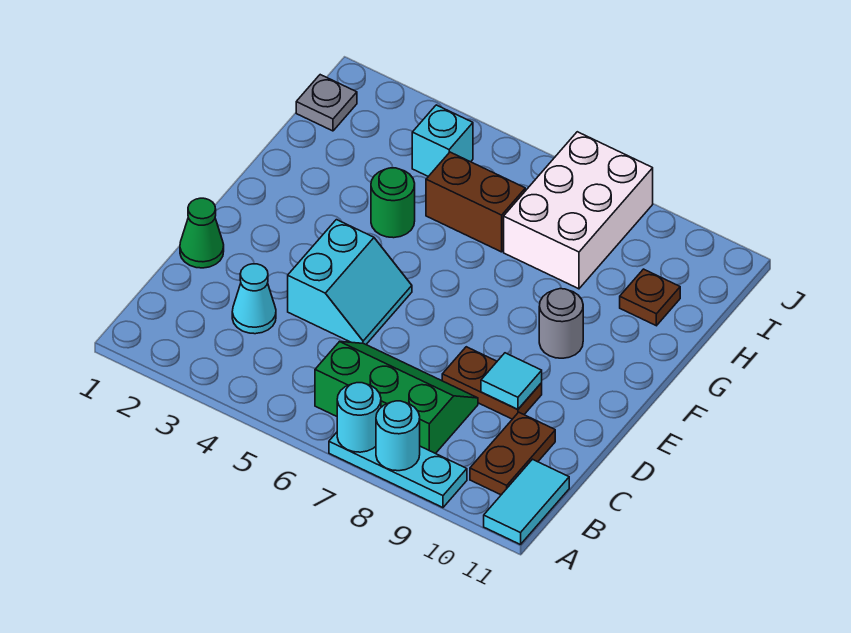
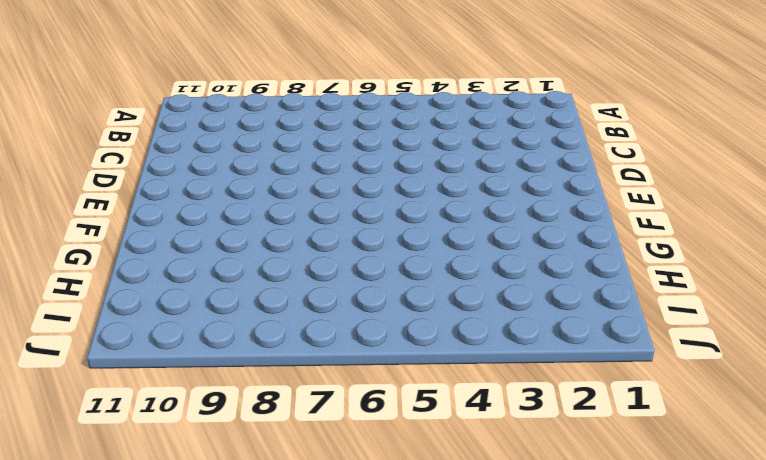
none -> cyan 1x3 plate [329,432,467,508]
none -> cyan 1x2 tile [484,459,569,545]
none -> green 2x3 slope [315,342,478,454]

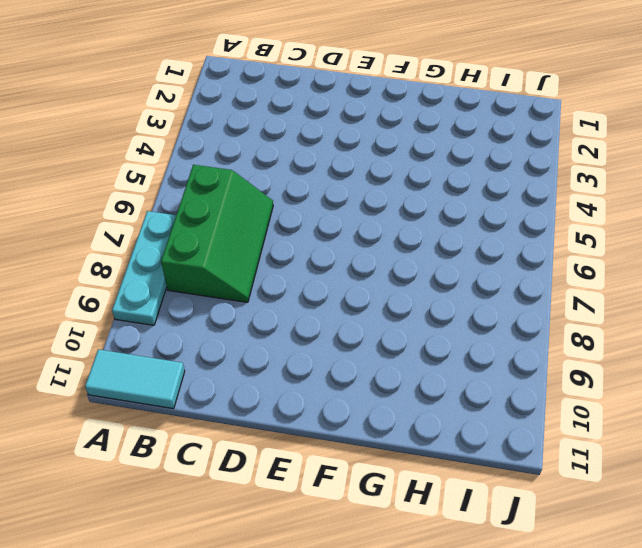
none -> brown 1x2 plate [470,412,555,495]
none -> cyan 1x1 cone [232,264,276,334]
none -> green 1x1 cone [180,198,224,268]

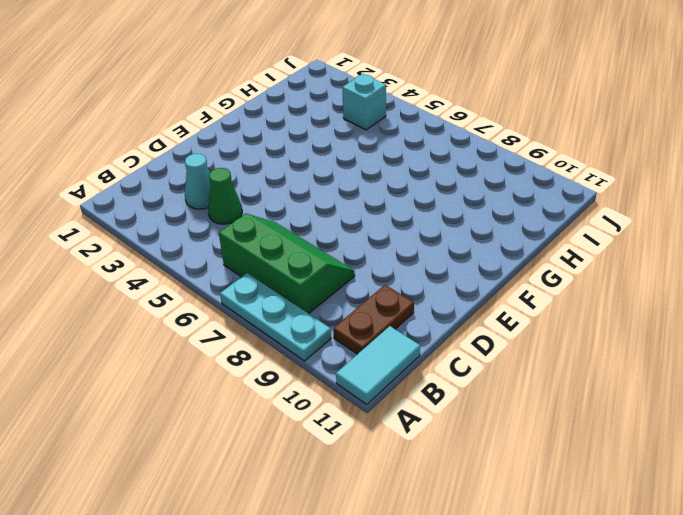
green 1x1 cone [208,168,242,224] -> green 1x1 cone moved to [180,198,224,268]
none -> cyan 2x2 slope [288,220,412,344]
none -> brown 1x2 plate [442,347,542,419]
none -> grey 1x1 round brick [539,289,583,358]

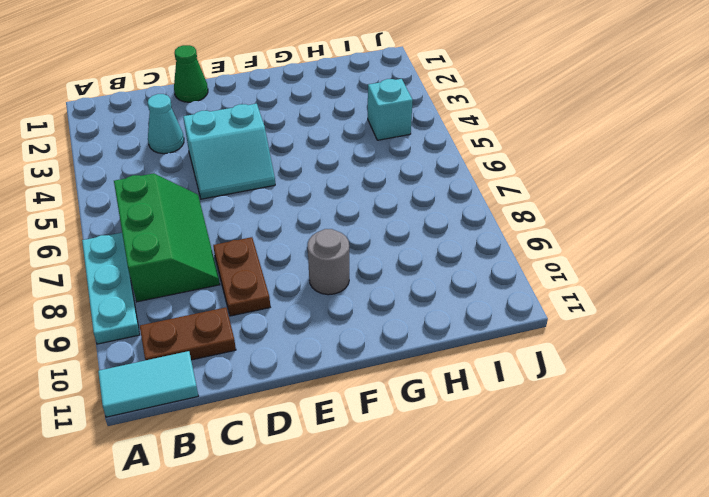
none -> green 1x1 round brick [371,168,415,238]
none -> brown 1x2 brick [426,152,525,252]
none -> white 2x3 brick [504,132,653,289]

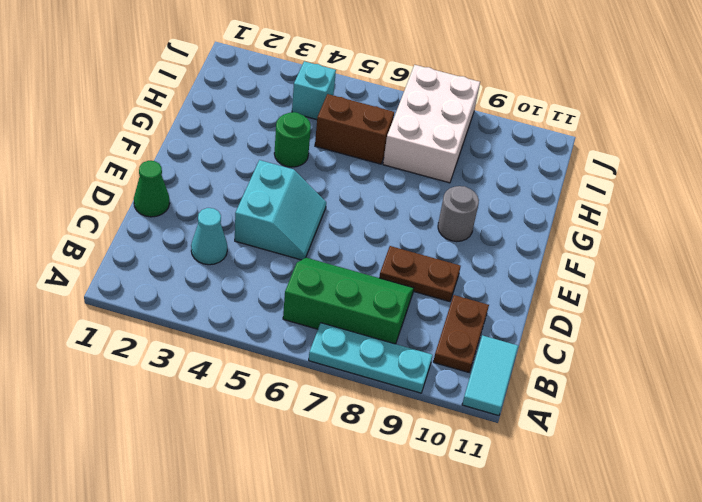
none -> brown 1x1 plate [620,269,680,326]
none -> grey 1x1 plate [296,75,357,131]
none -> cyan 1x1 round brick [337,383,381,452]

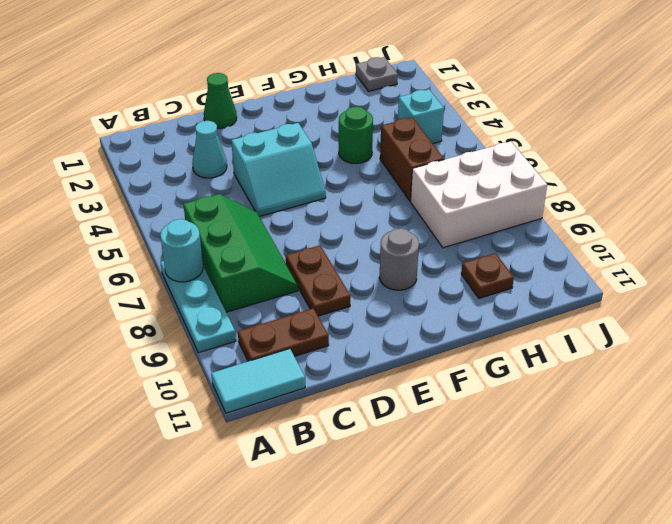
none -> cyan 1x1 round brick [376,401,420,471]
none -> cyan 1x1 tile [481,353,542,409]

